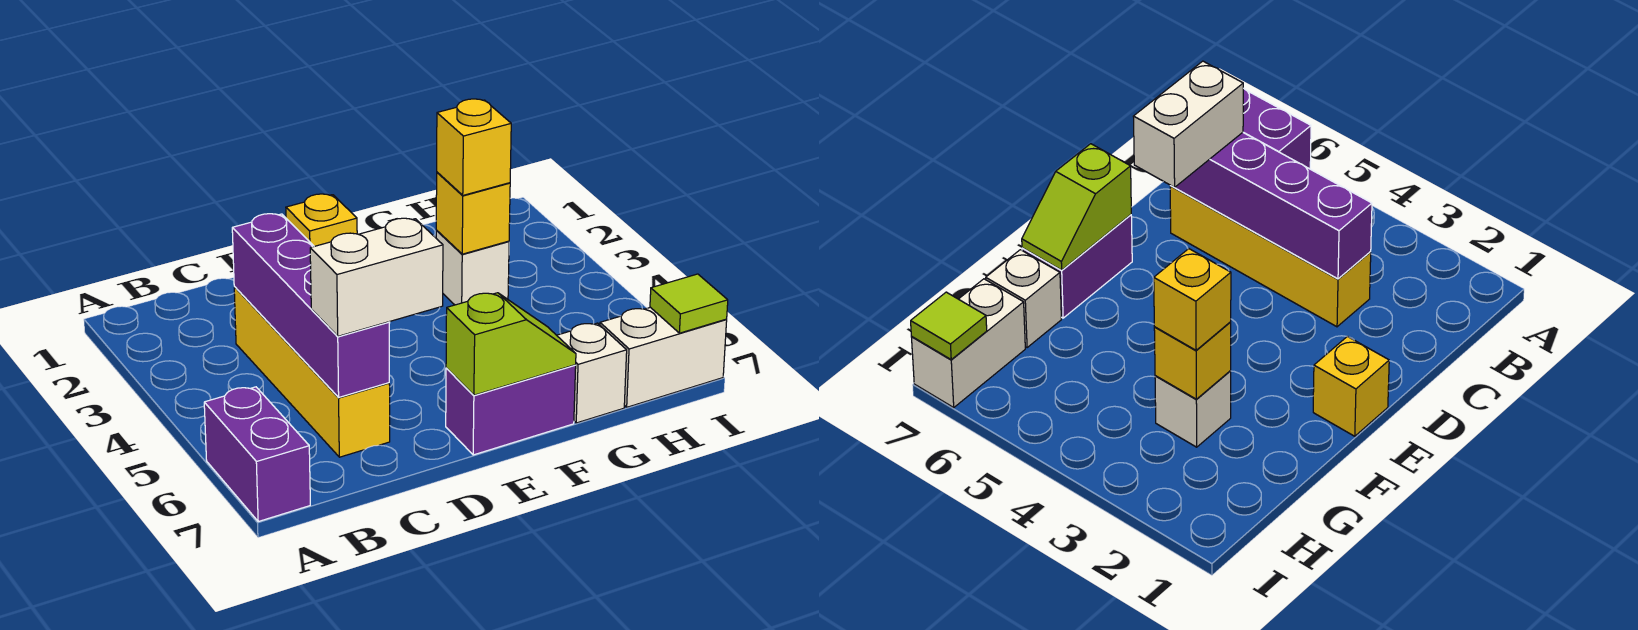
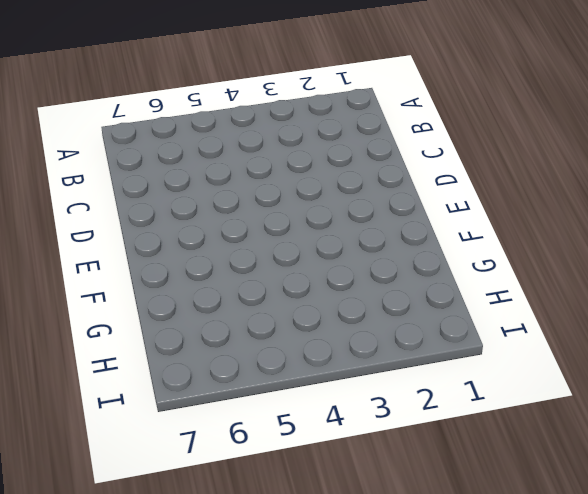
none -> purple 1x2 brick [204,387,310,521]
none -> yellow 1x4 brick [234,287,390,457]
none -> yellow 1x1 brick [286,194,357,246]

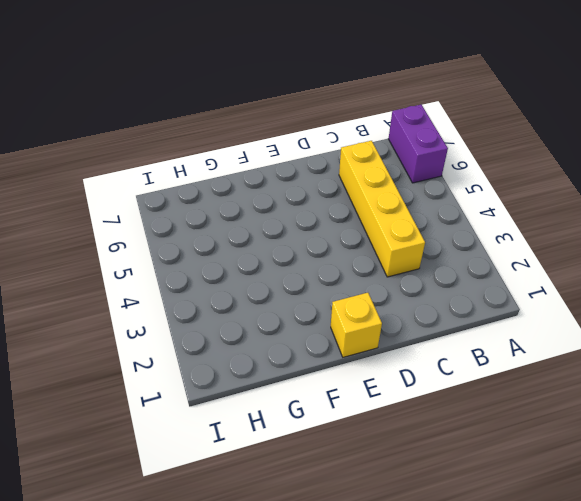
none -> purple 1x2 brick [446,365,576,455]
none -> white 1x1 brick [436,231,509,305]
none -> white 1x1 brick [557,323,627,423]

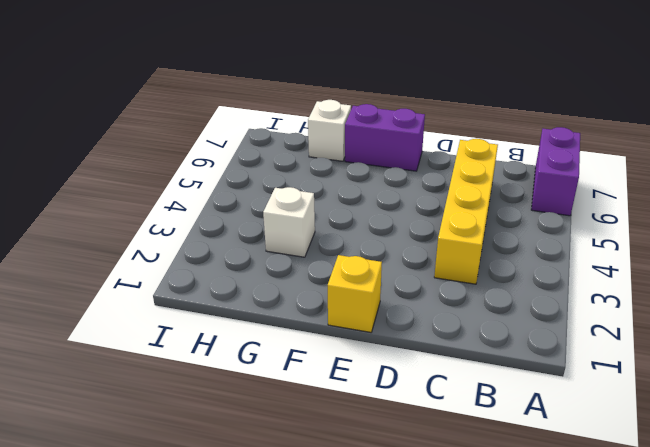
none -> white 1x2 brick [600,307,727,407]
none -> purple 1x4 brick [232,214,389,398]
none -> lime 1x2 slope [446,293,576,395]

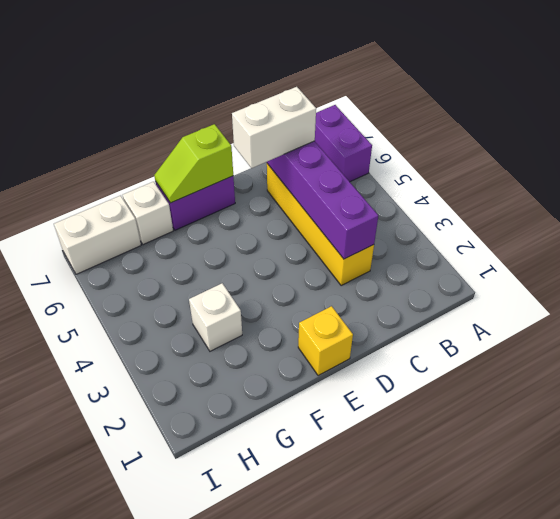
none -> yellow 1x1 brick [436,172,510,254]
none -> lime 1x1 tile [650,274,728,333]
none -> yellow 1x1 brick [437,99,511,195]

